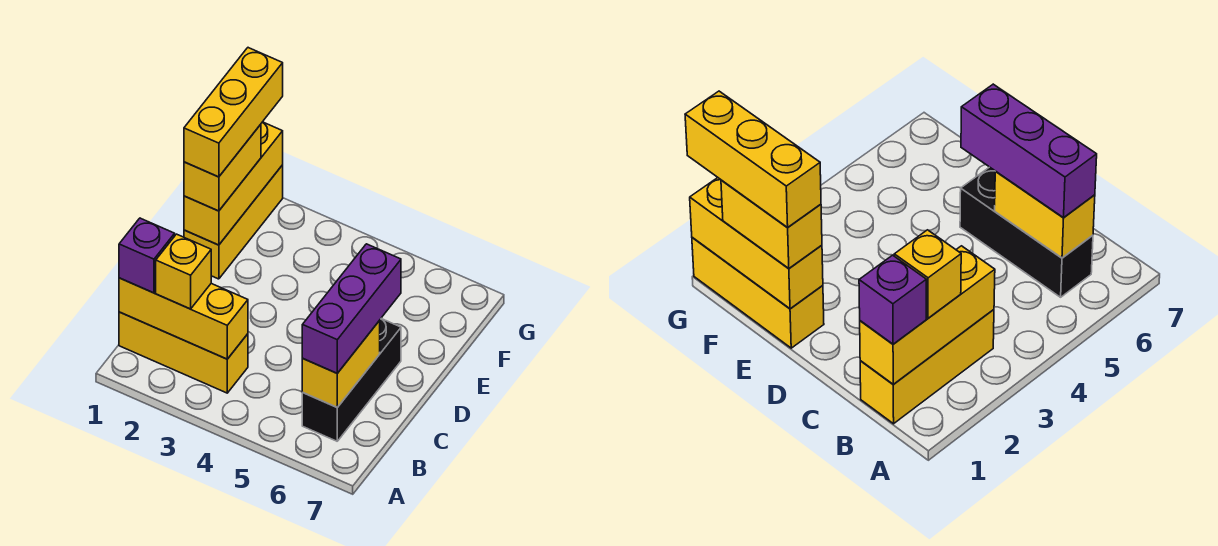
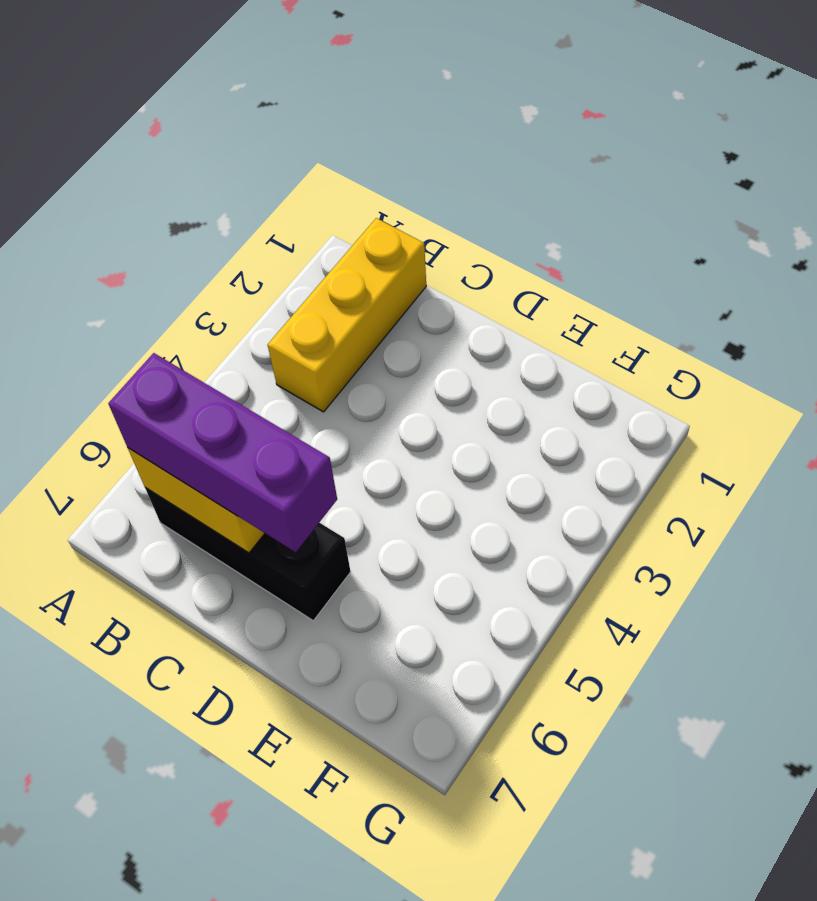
none -> yellow 1x3 brick [184,165,283,279]
none -> yellow 1x3 brick [119,278,248,359]

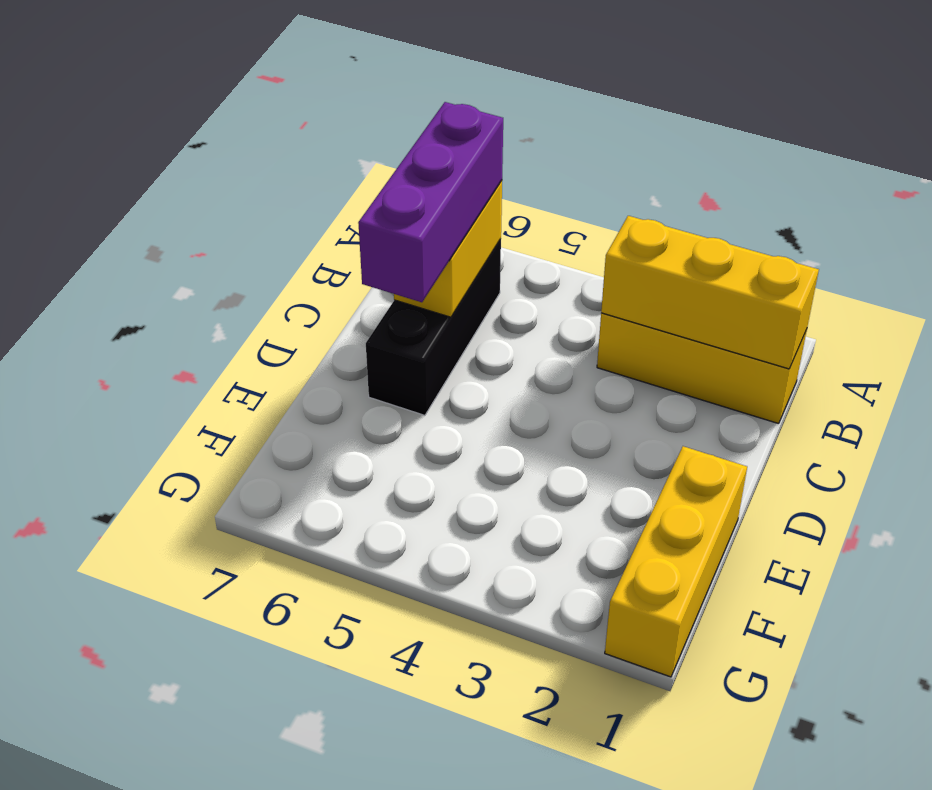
none -> yellow 1x3 brick [184,122,283,245]
none -> purple 1x1 brick [119,218,175,293]

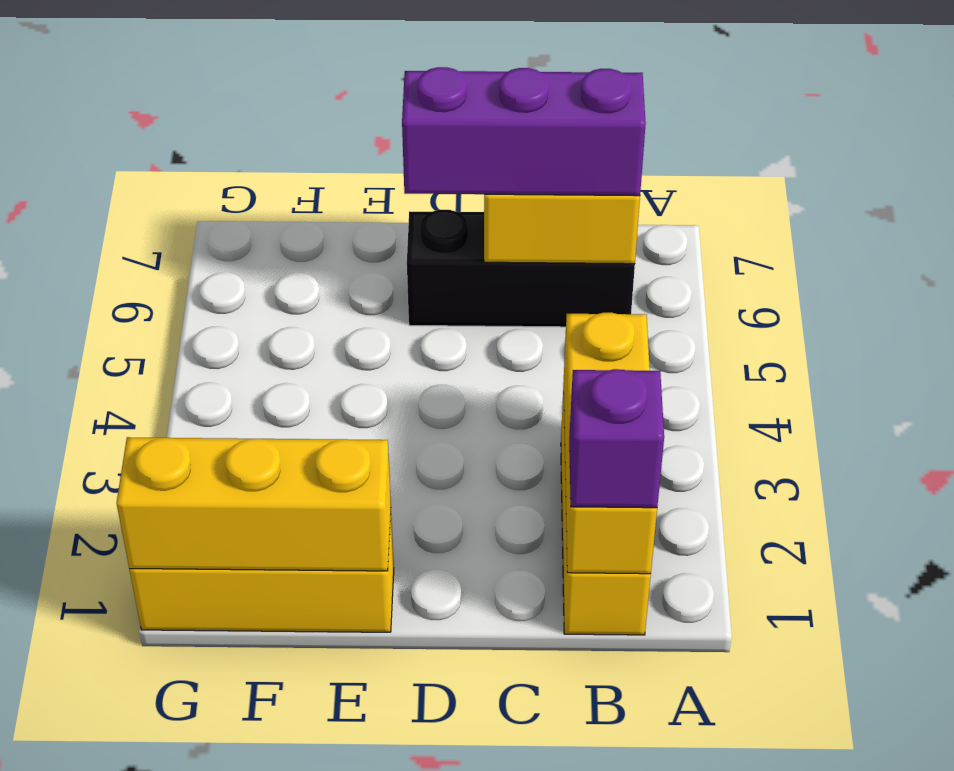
none -> yellow 1x1 brick [156,234,211,309]
none -> yellow 1x2 brick [184,124,261,211]

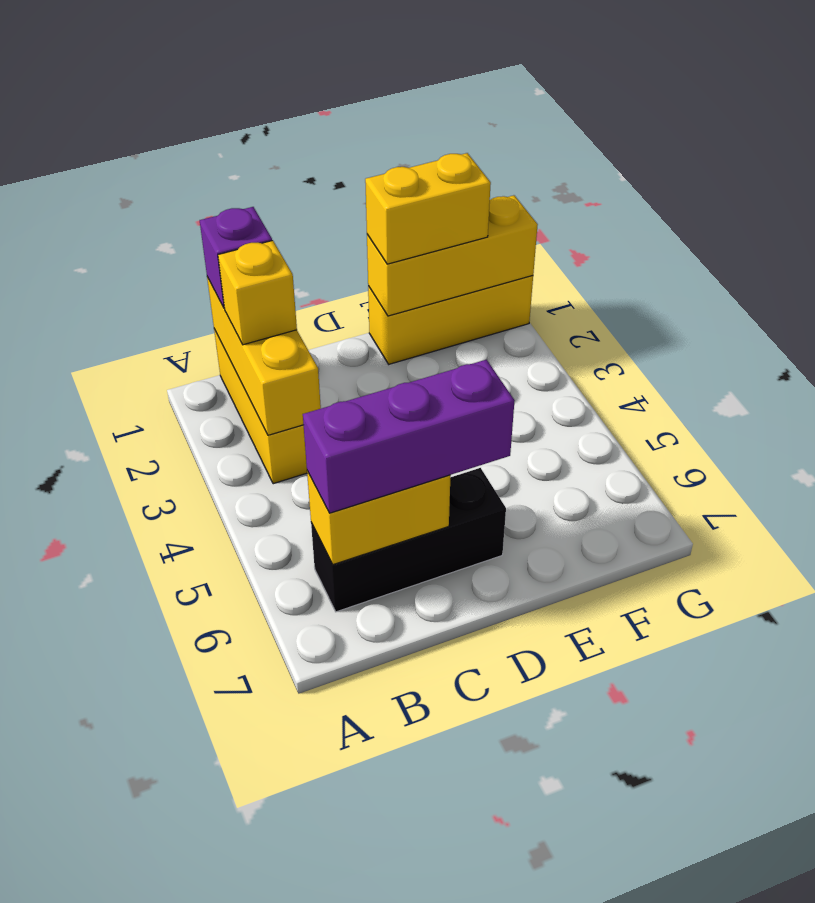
none -> yellow 1x3 brick [184,48,283,177]

